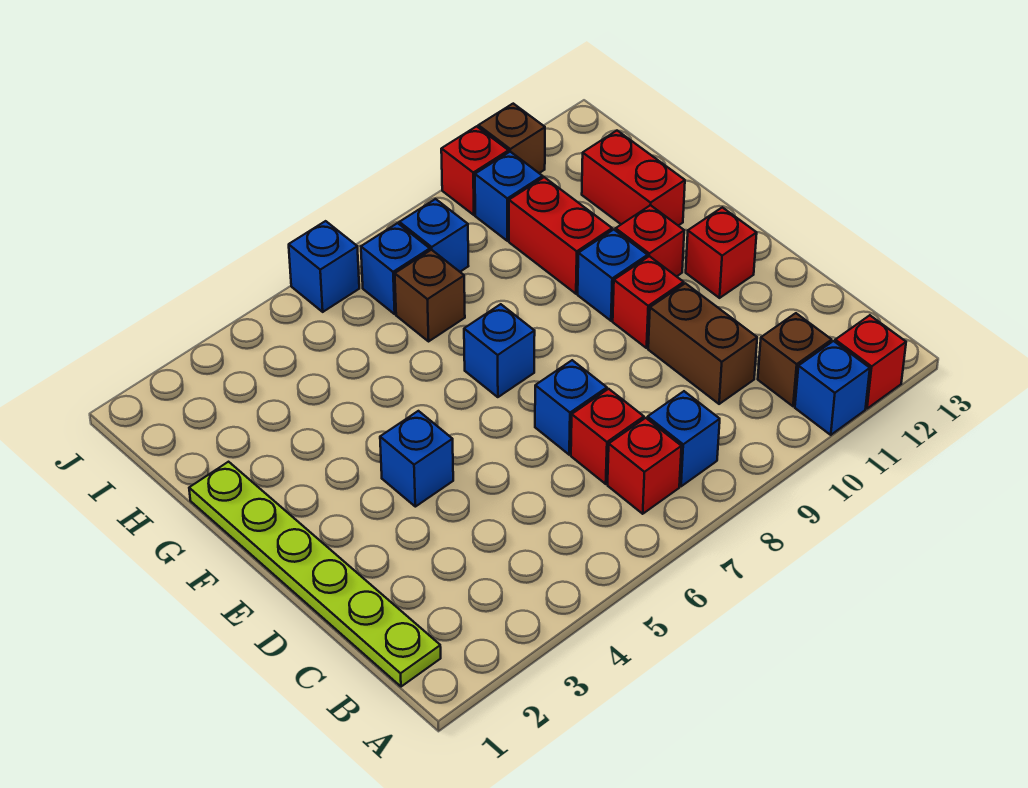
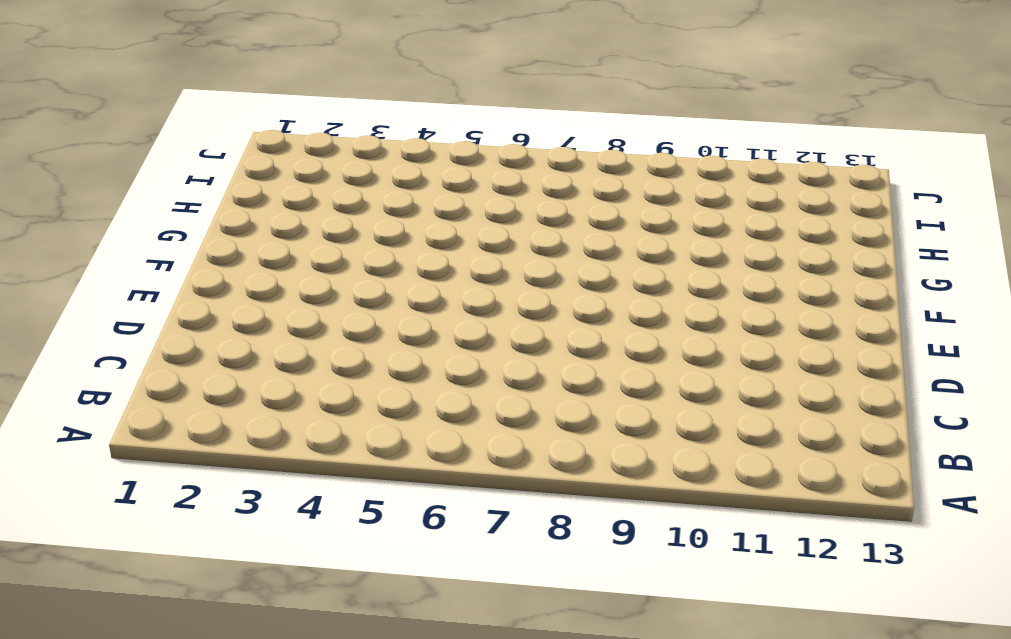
none -> blue 1x1 brick [795,341,870,435]
none -> red 1x1 brick [835,315,906,409]
none -> lime 1x6 plate [189,462,441,687]

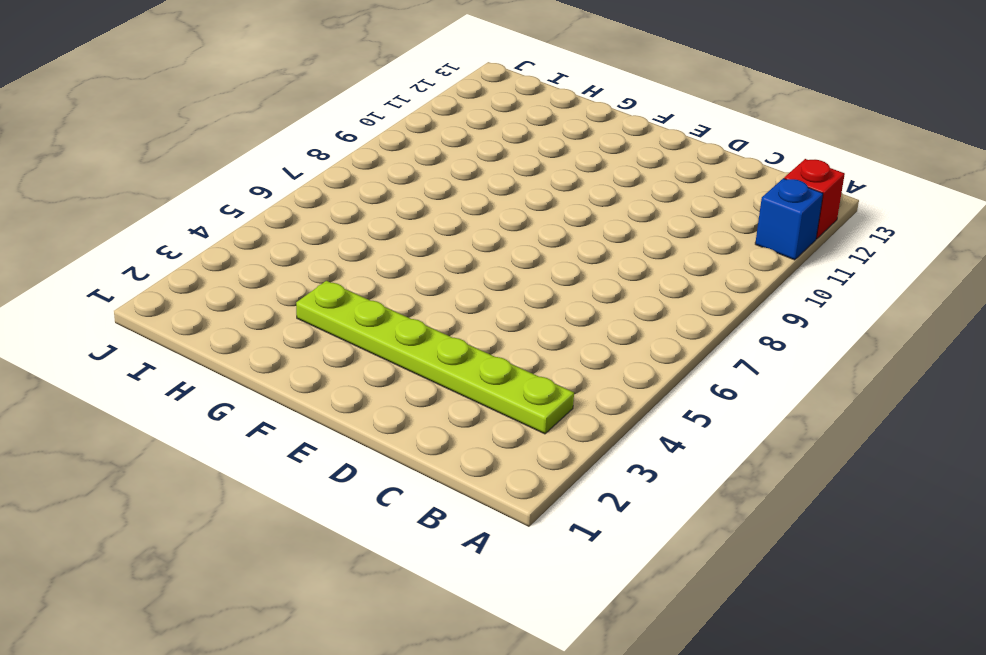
lime 1x6 plate [296,281,574,434] -> lime 1x6 plate moved to [189,462,441,687]
none -> red 1x1 brick [608,418,681,514]
none -> blue 1x1 brick [647,391,720,486]
none -> brown 1x1 brick [758,313,832,406]

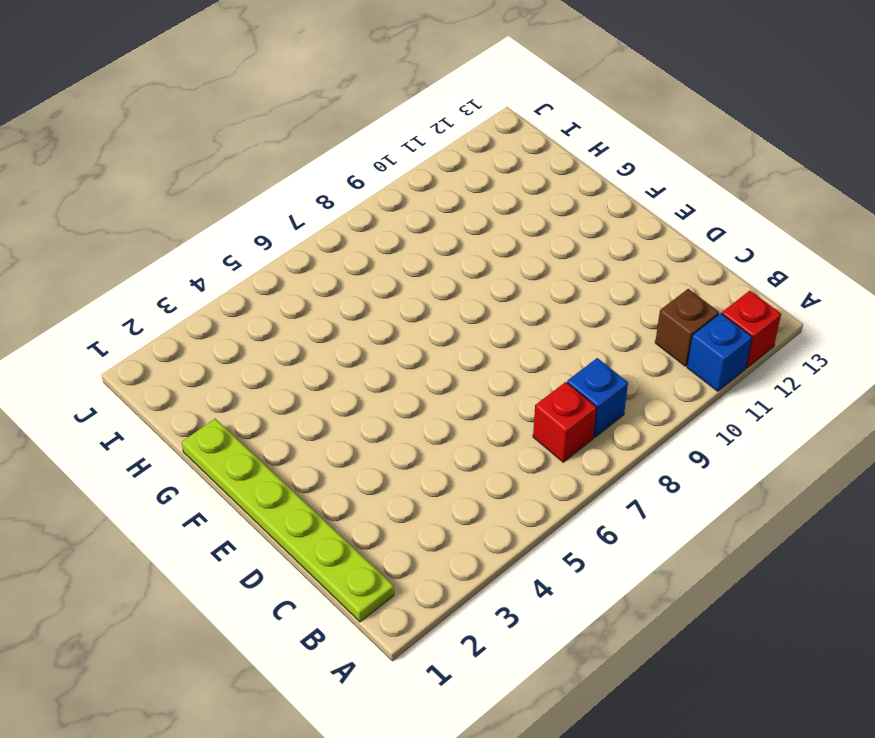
none -> red 1x1 brick [571,389,644,484]
none -> brown 1x2 brick [648,283,757,404]
none -> blue 1x1 brick [535,360,607,455]

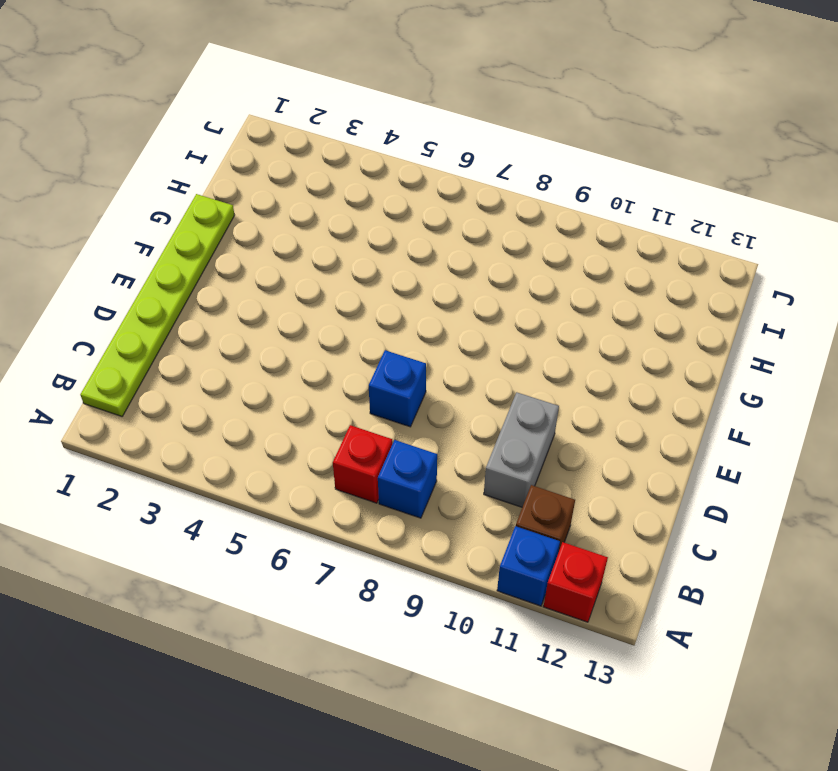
grey 1x2 brick [484,392,559,507] -> brown 1x2 brick [648,283,757,404]
none -> red 1x1 brick [571,389,644,484]
none -> blue 1x1 brick [380,411,453,507]
none -> red 1x1 brick [613,256,684,348]

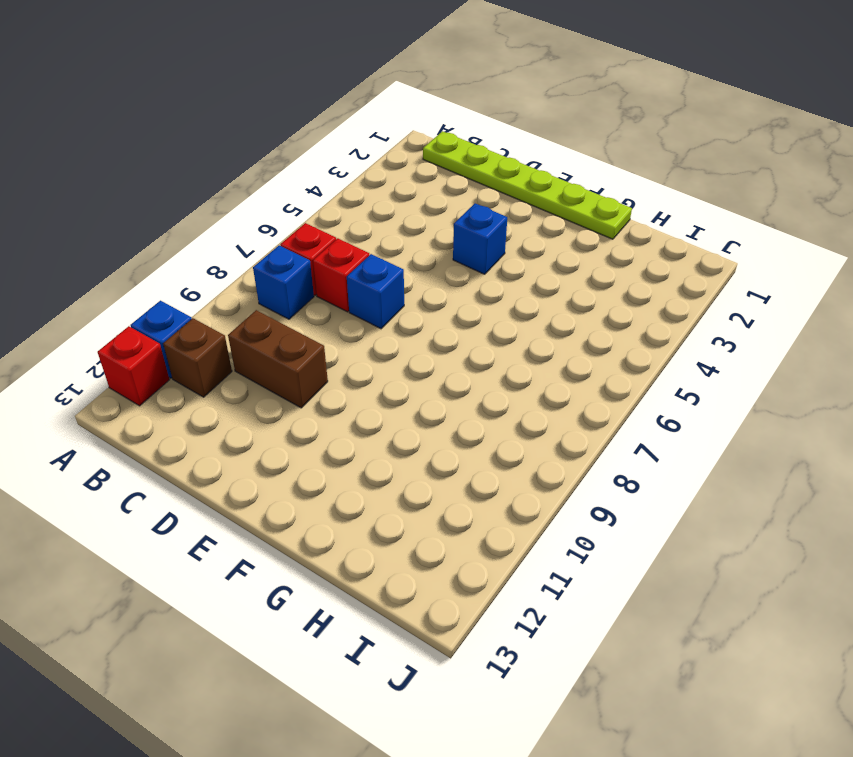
none -> red 1x1 brick [613,256,684,348]
none -> red 1x1 brick [686,207,757,298]
none -> blue 1x1 brick [464,304,535,397]

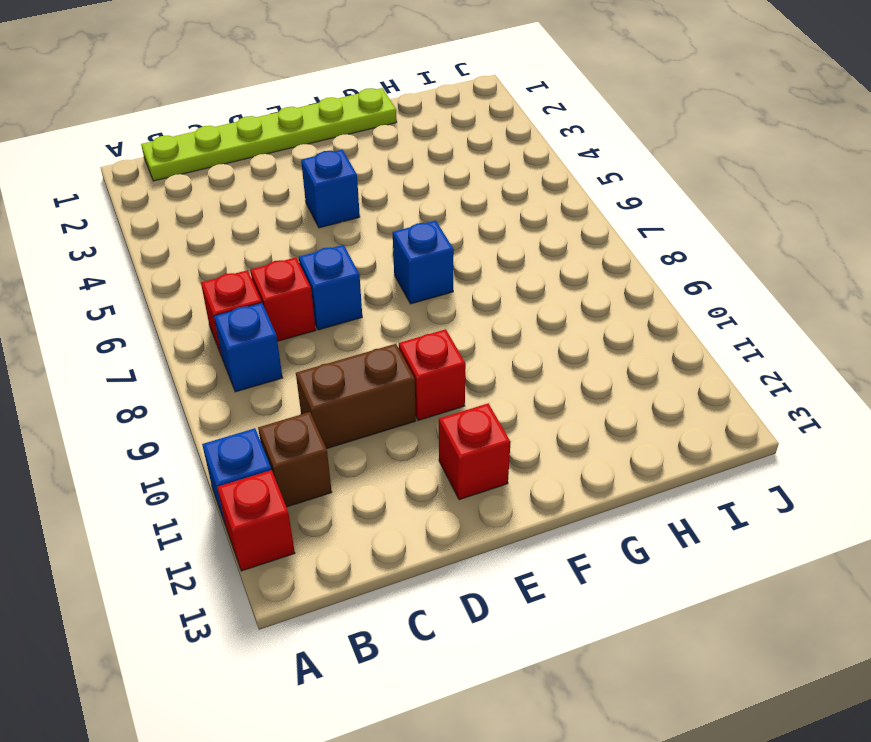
none -> blue 1x1 brick [578,230,648,321]
none -> red 1x1 brick [616,205,684,277]
none -> red 1x2 brick [509,177,612,294]

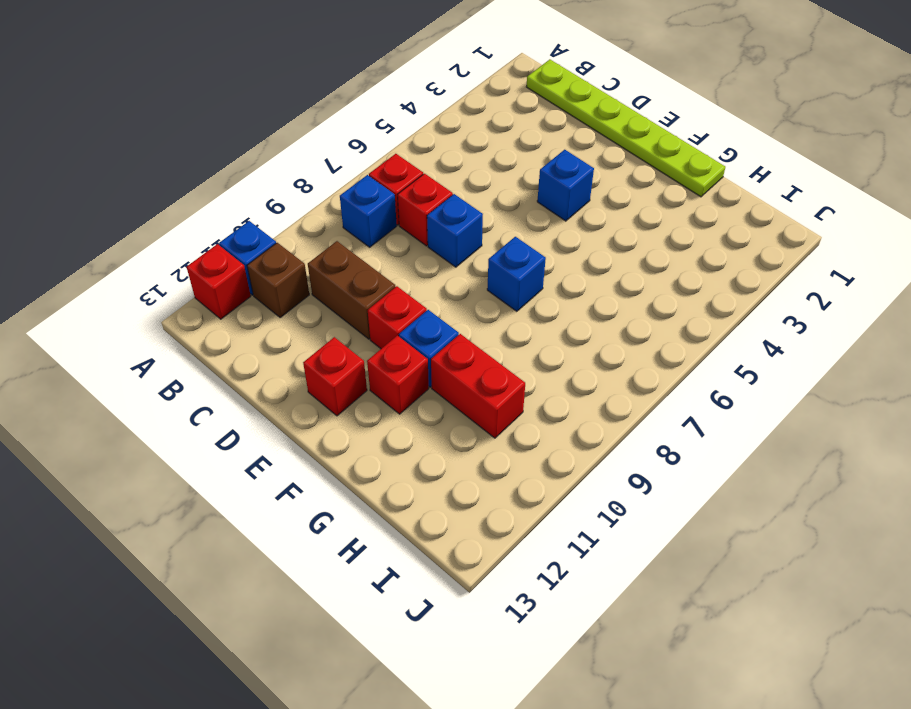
none -> red 1x2 brick [582,131,685,226]
none -> brown 1x1 brick [395,250,465,341]
none -> blue 1x1 brick [361,223,430,314]

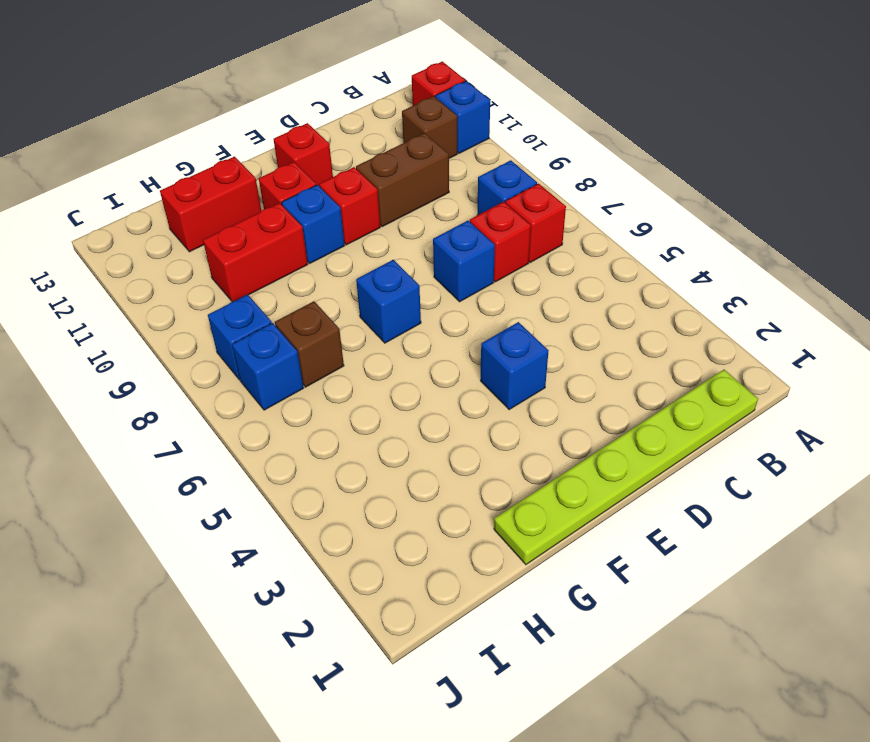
none -> blue 1x1 brick [475,152,543,241]
none -> blue 1x1 brick [289,221,359,312]
none -> red 1x1 brick [441,126,509,215]

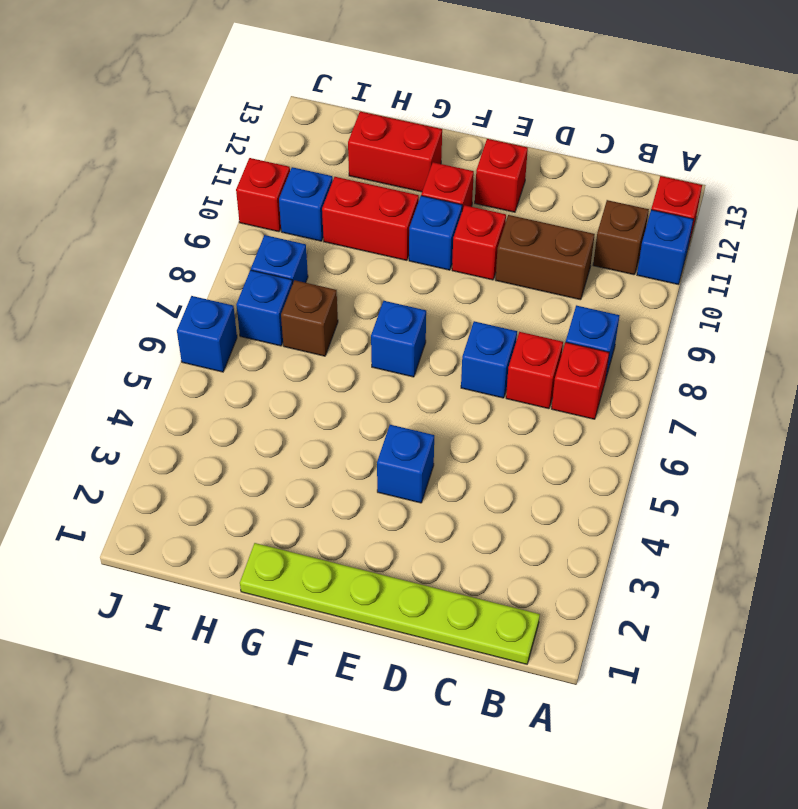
none -> brown 1x1 brick [478,104,545,173]

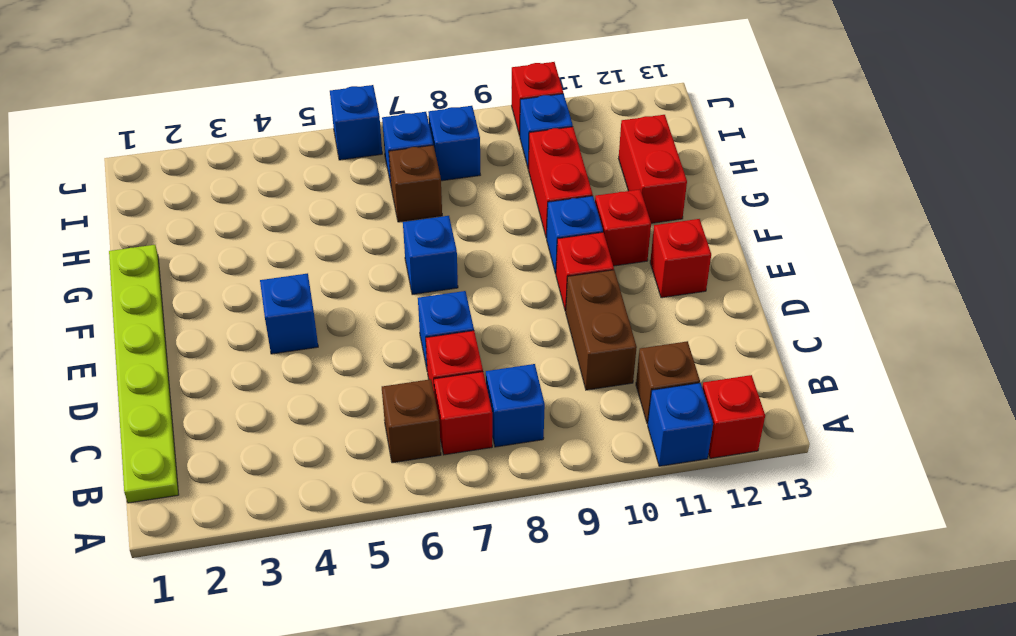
brown 1x1 brick [382,379,441,463] -> brown 1x1 brick moved to [478,104,545,173]

